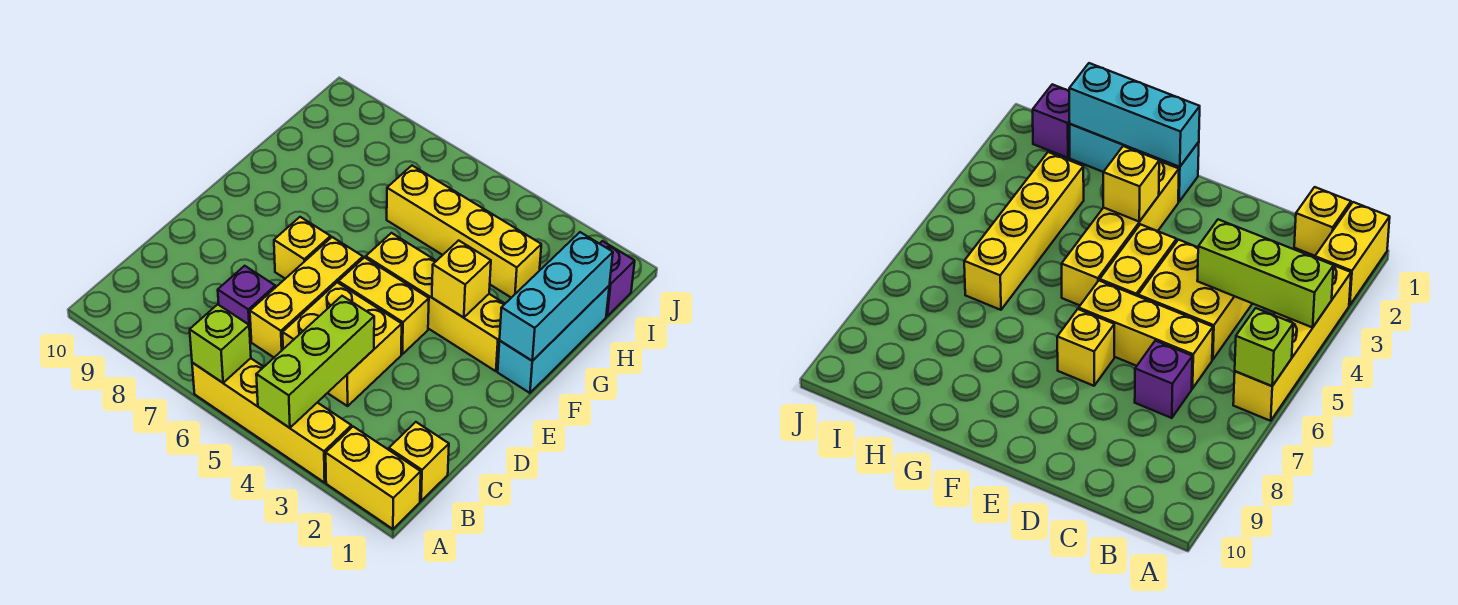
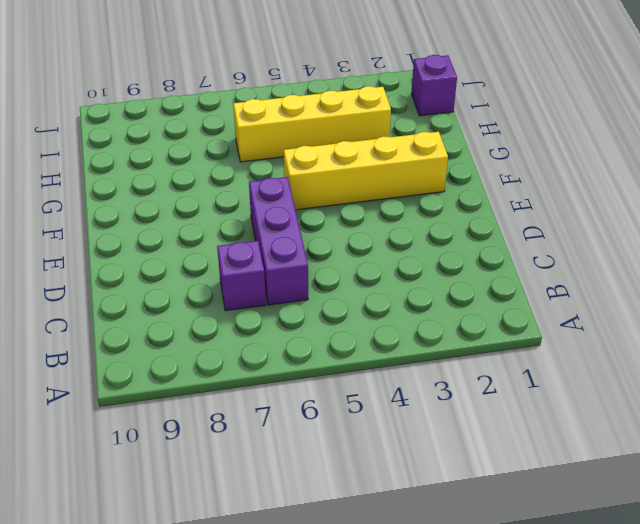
purple 1x3 brick [249,177,308,305] -> yellow 1x3 brick [250,237,363,357]
none -> yellow 1x2 brick [326,427,421,529]
none -> yellow 1x4 brick [192,358,351,483]
none -> yellow 1x1 brick [389,422,449,501]

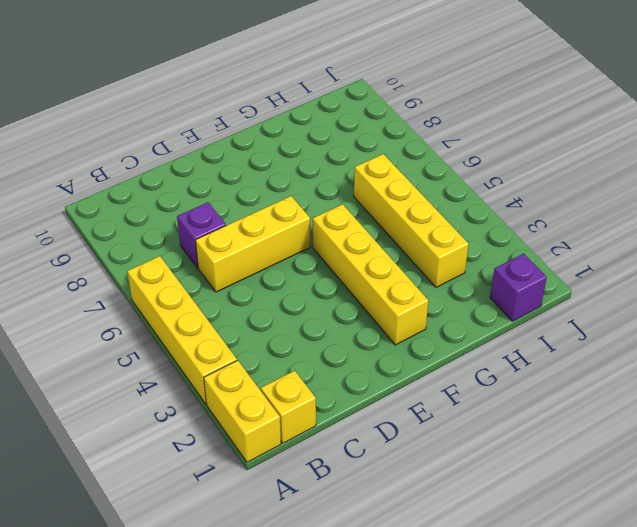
none -> yellow 2x2 brick [283,282,402,406]
none -> yellow 1x2 brick [338,258,429,354]
none -> yellow 1x1 brick [274,217,331,279]

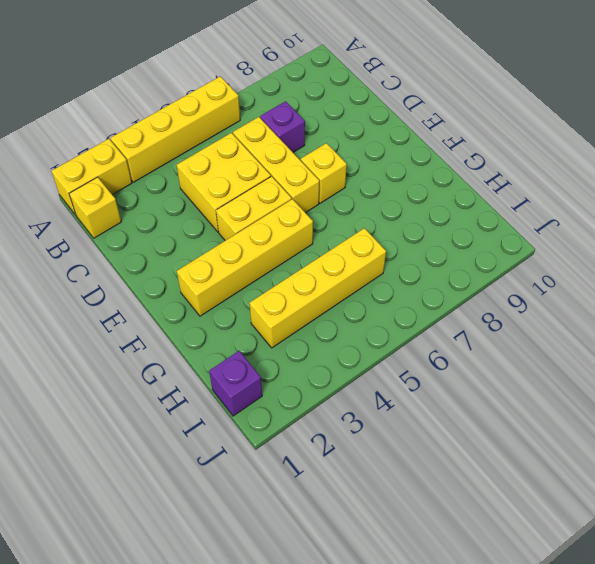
none -> cyan 1x3 brick [498,286,609,393]
none -> lime 1x3 brick [256,296,374,428]
none -> lime 1x1 brick [190,304,251,383]

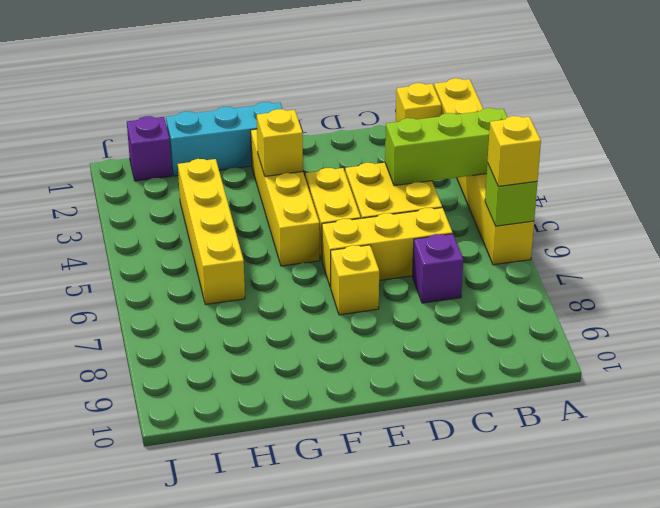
yellow 1x1 brick [488,116,541,186] -> none
none -> cyan 1x3 brick [500,232,613,361]

